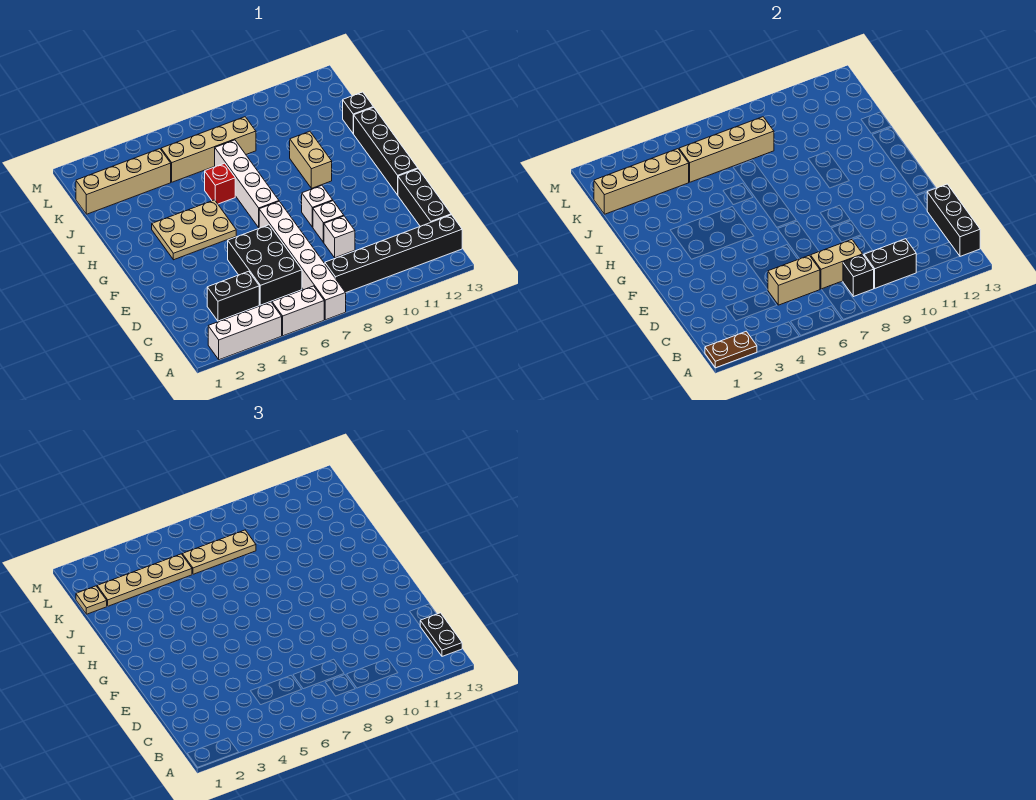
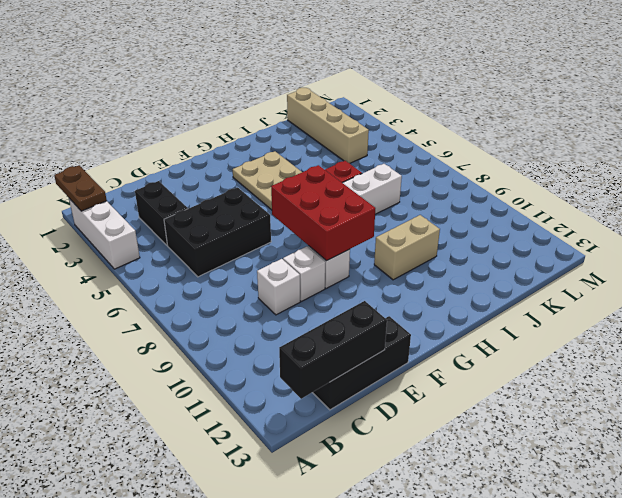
red 2x3 brick [271,165,375,261] -> none
none -> white 1x2 brick [272,286,324,336]
none -> white 1x6 brick [259,201,346,320]
none -> black 1x6 brick [325,215,462,292]
none -> black 1x4 brick [353,107,418,195]

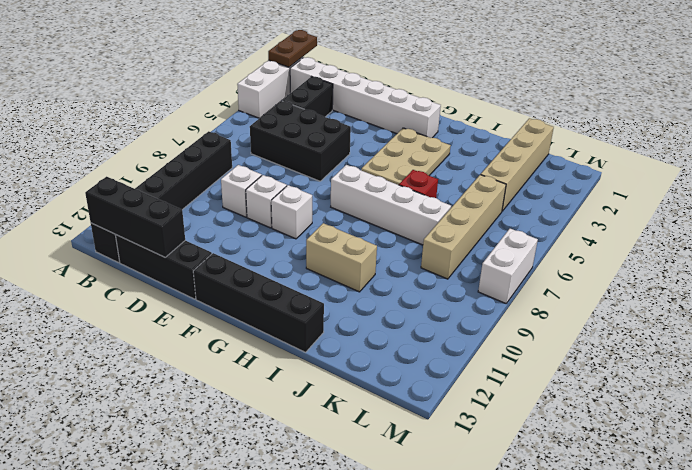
white 1x6 brick [290,57,441,138] -> white 1x6 brick moved to [259,201,346,320]
white 1x2 brick [478,229,538,303] -> white 1x2 brick moved to [272,286,324,336]
none -> black 1x1 brick [343,92,373,133]
none -> black 1x1 brick [843,255,874,297]
none -> black 1x2 brick [864,239,916,288]
none -> tan 1x2 brick [768,255,820,305]

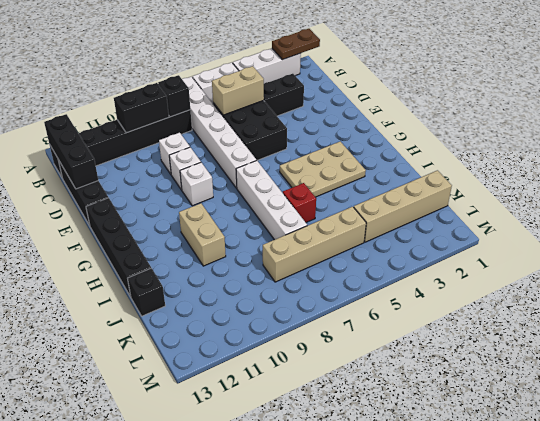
none -> tan 1x2 brick [811,240,863,289]
none -> tan 1x4 brick [594,149,689,214]
none -> tan 1x4 brick [679,117,774,182]
none -> black 1x2 plate [420,613,462,656]

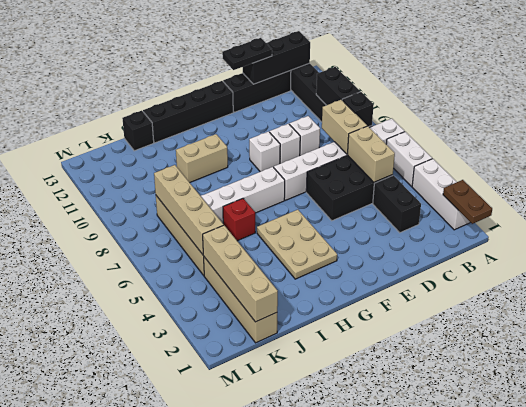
black 1x2 plate [222,38,272,70] -> black 1x2 plate moved to [420,613,462,656]
none -> tan 1x1 plate [76,586,107,614]
none -> tan 1x4 plate [97,554,192,606]
none -> tan 1x3 plate [182,530,256,574]

